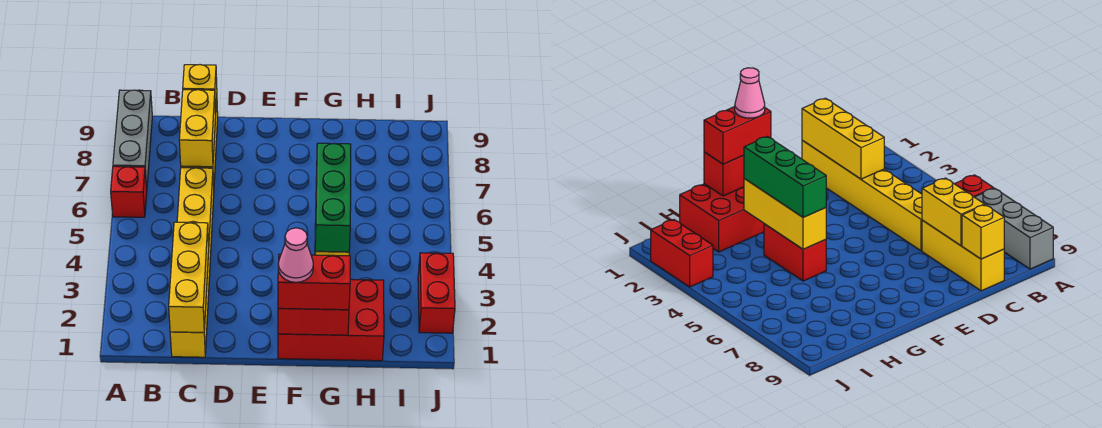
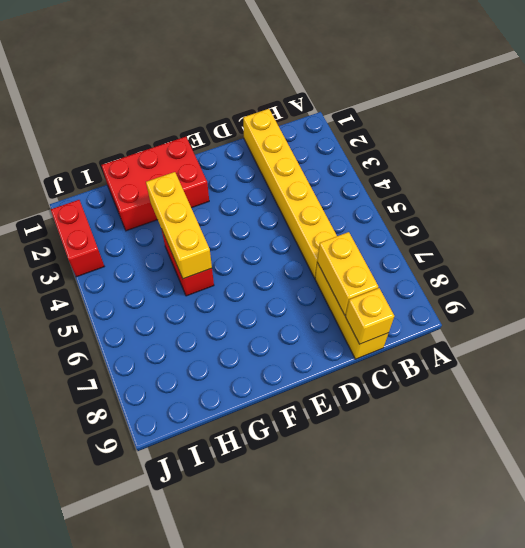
none -> red 1x1 brick [111,166,147,217]
none -> grey 1x3 brick [113,90,152,188]
none -> yellow 1x3 brick [169,222,209,332]

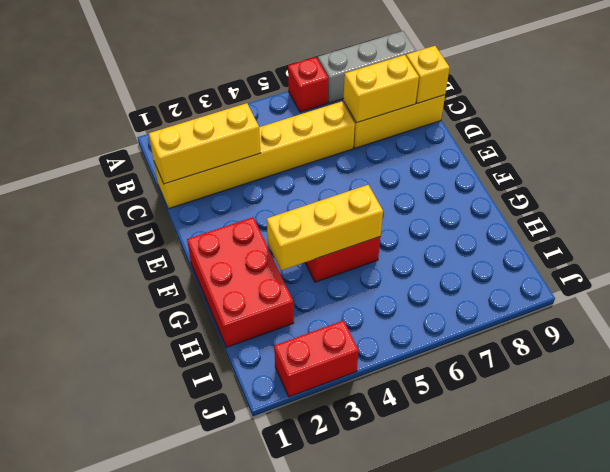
none -> red 1x2 brick [278,308,349,335]
none -> red 1x2 brick [278,254,350,310]
none -> green 1x3 brick [315,143,351,252]

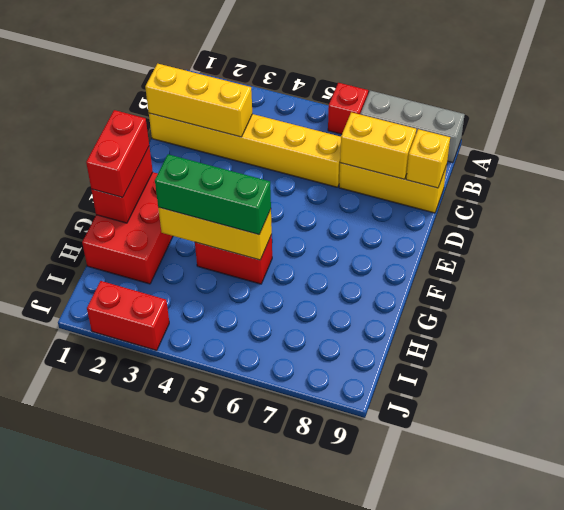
none -> pink 1x1 cone [278,228,313,282]

